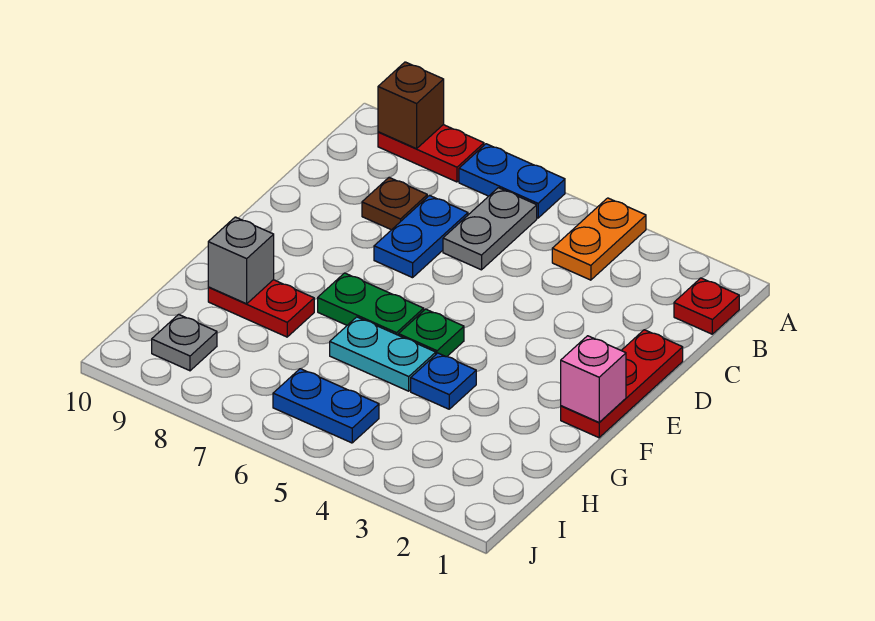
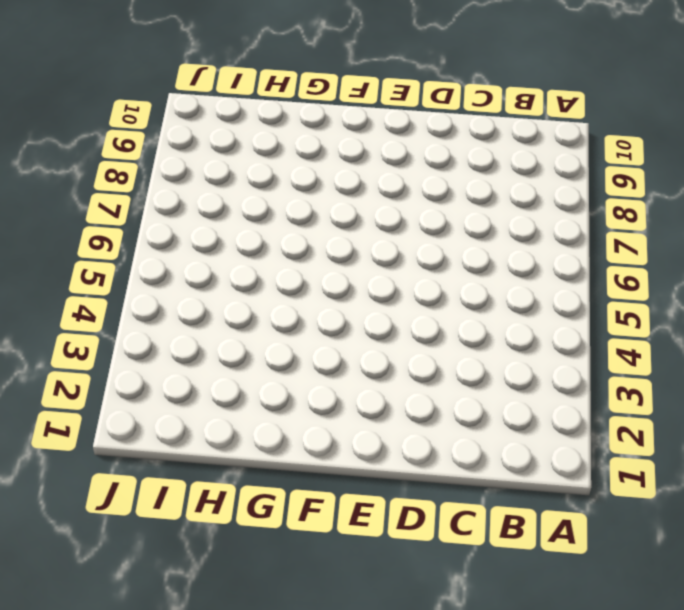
none -> orange 1x2 plate [552,198,646,280]
none -> blue 1x2 plate [459,144,565,218]
none -> red 1x2 plate [378,125,484,182]

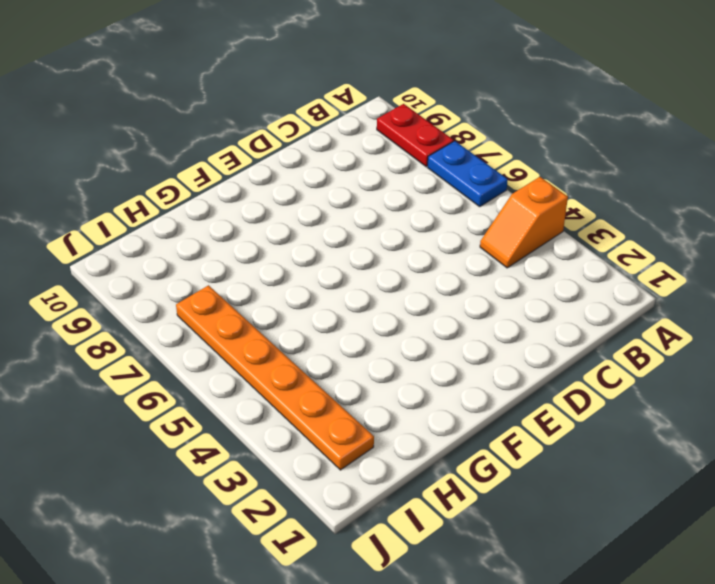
orange 1x2 slope [480,177,568,268] -> orange 1x2 plate [552,198,646,280]
orange 1x6 plate [176,285,374,470] -> blue 1x2 plate [273,369,379,443]
none -> red 1x1 plate [674,278,739,334]
none -> grey 1x2 plate [443,188,537,270]
none -> blue 1x2 plate [374,195,468,278]

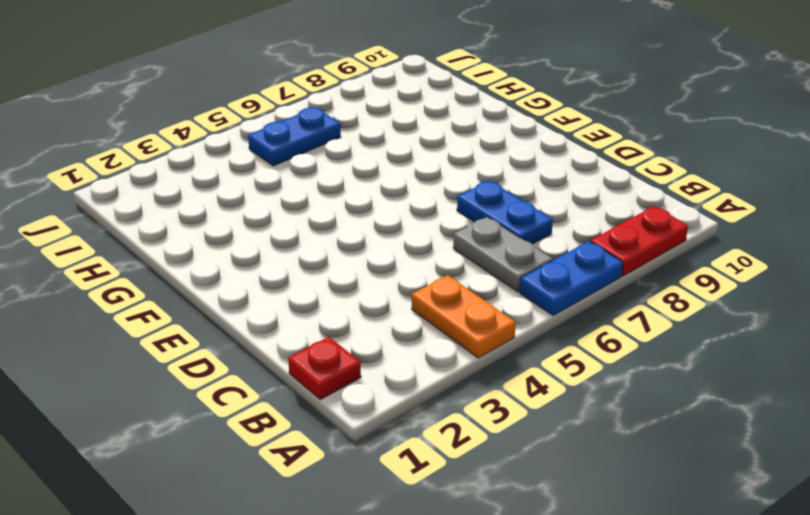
none -> brown 1x1 plate [362,177,427,230]
none -> red 1x3 plate [561,330,683,438]
none -> green 1x1 plate [399,309,464,357]

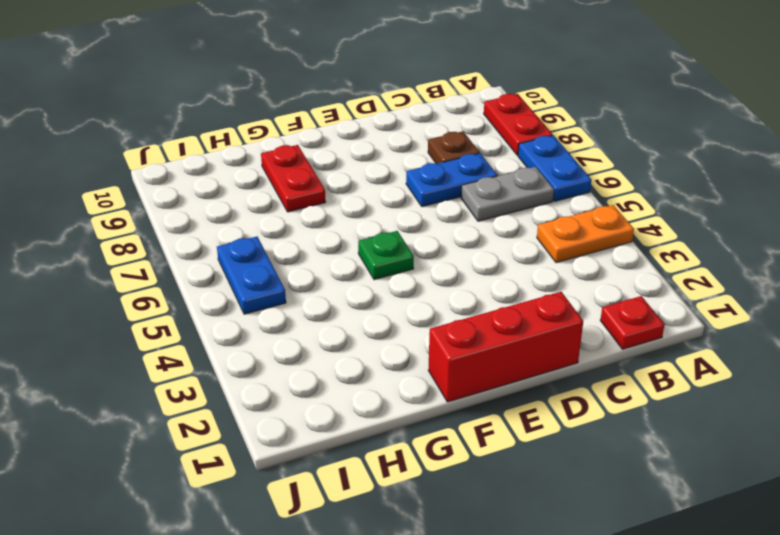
red 1x3 brick [428,292,583,402] -> red 1x3 plate [561,330,683,438]
none -> green 1x2 plate [318,273,424,335]
none -> blue 1x1 plate [411,353,476,409]
none -> cyan 1x2 plate [330,317,436,391]

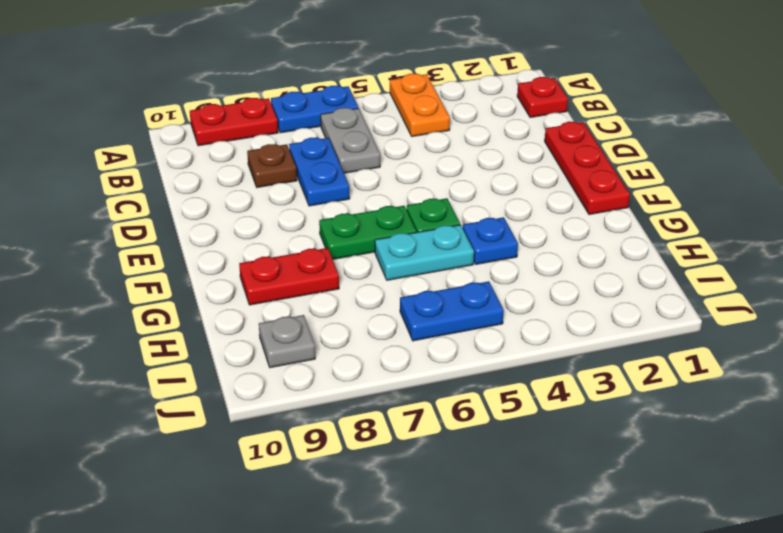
none -> brown 1x1 brick [378,62,444,149]
none -> pink 1x1 brick [561,336,626,422]
none -> grey 1x1 brick [208,217,274,304]

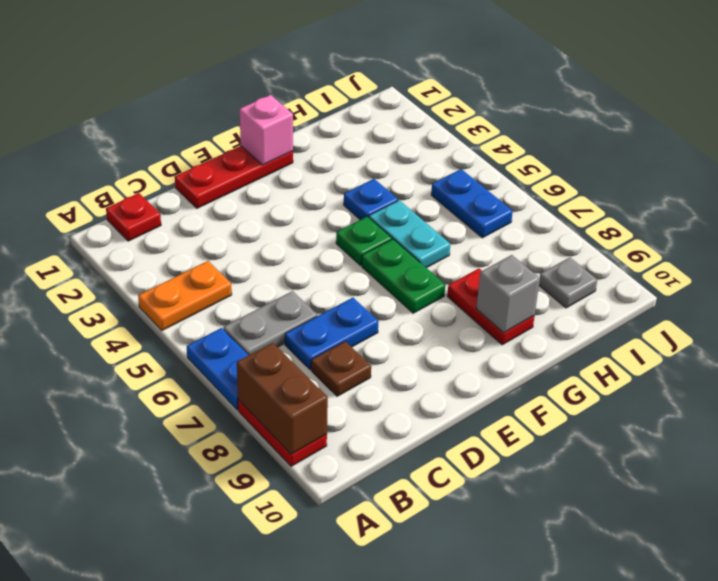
brown 1x2 brick [237,343,328,454] -> brown 1x1 brick [378,62,444,149]

